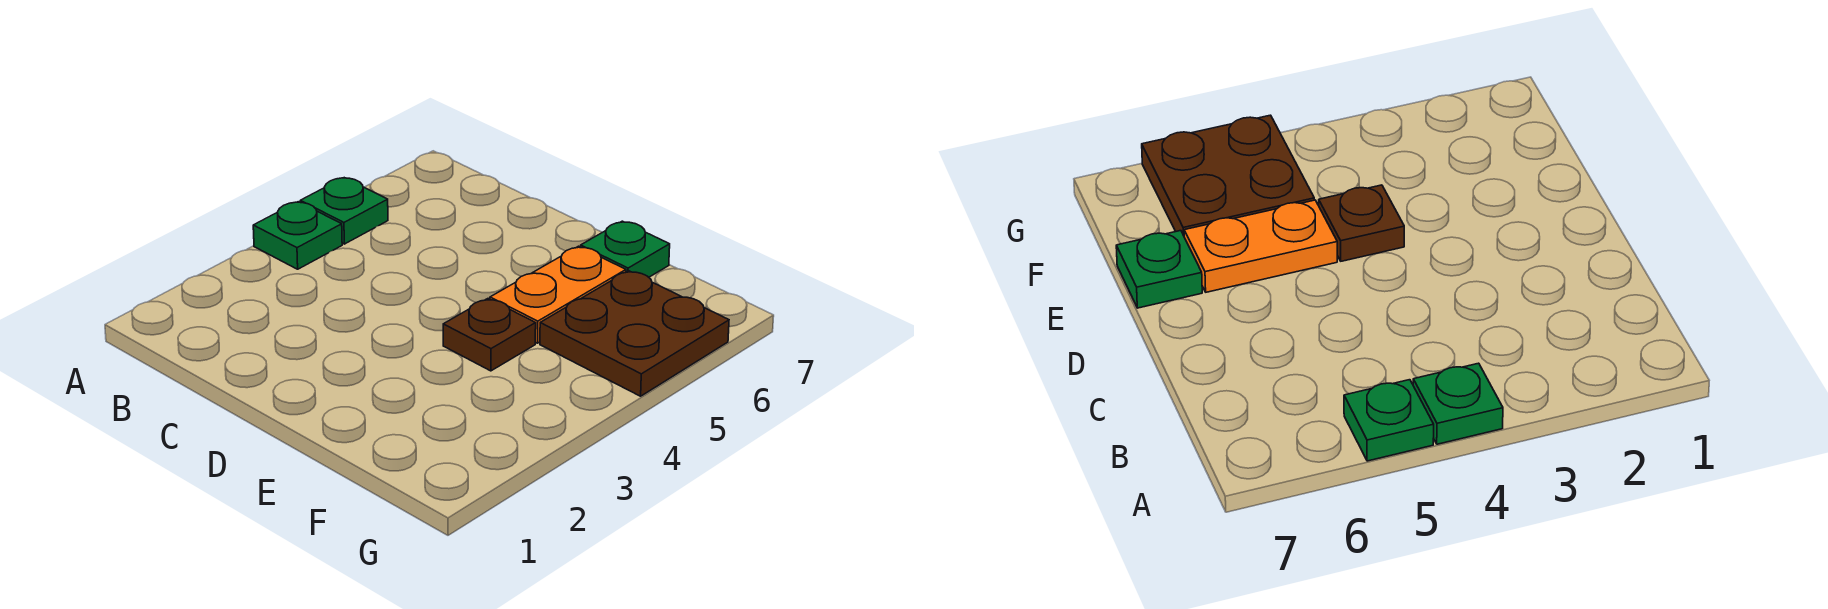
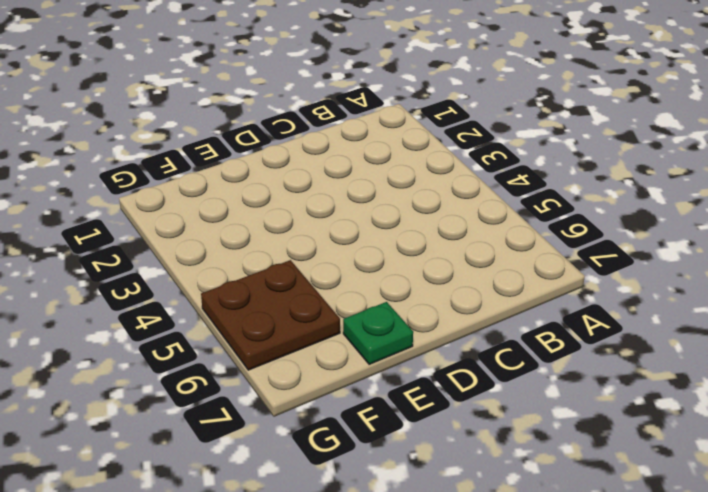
none -> green 1x1 plate [253,202,342,269]
none -> green 1x1 plate [300,178,388,244]

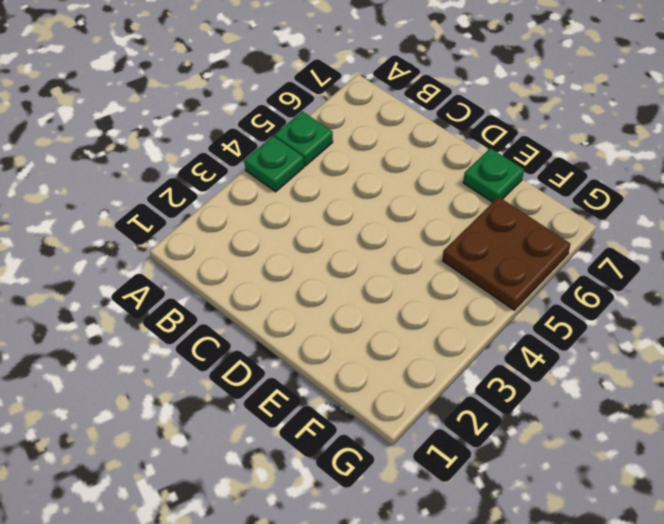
none -> brown 1x1 plate [443,299,536,371]
none -> orange 1x2 plate [490,246,626,343]

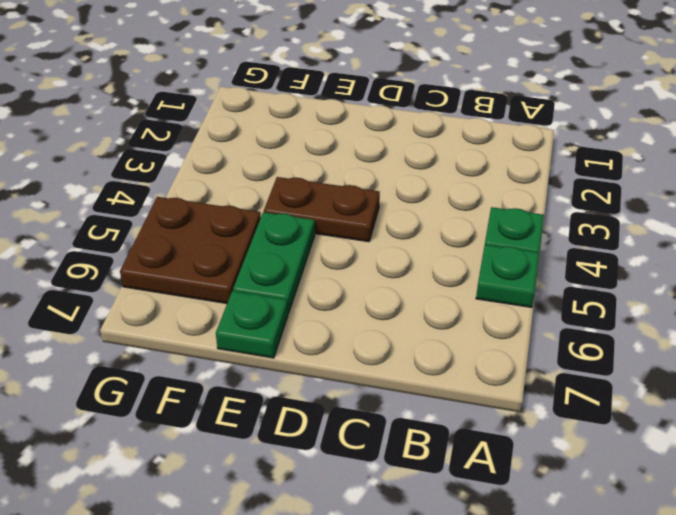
brown 1x2 plate [264,177,380,242] -> brown 1x1 plate [443,299,536,371]
green 1x2 plate [233,212,315,313] -> orange 1x2 plate [490,246,626,343]

